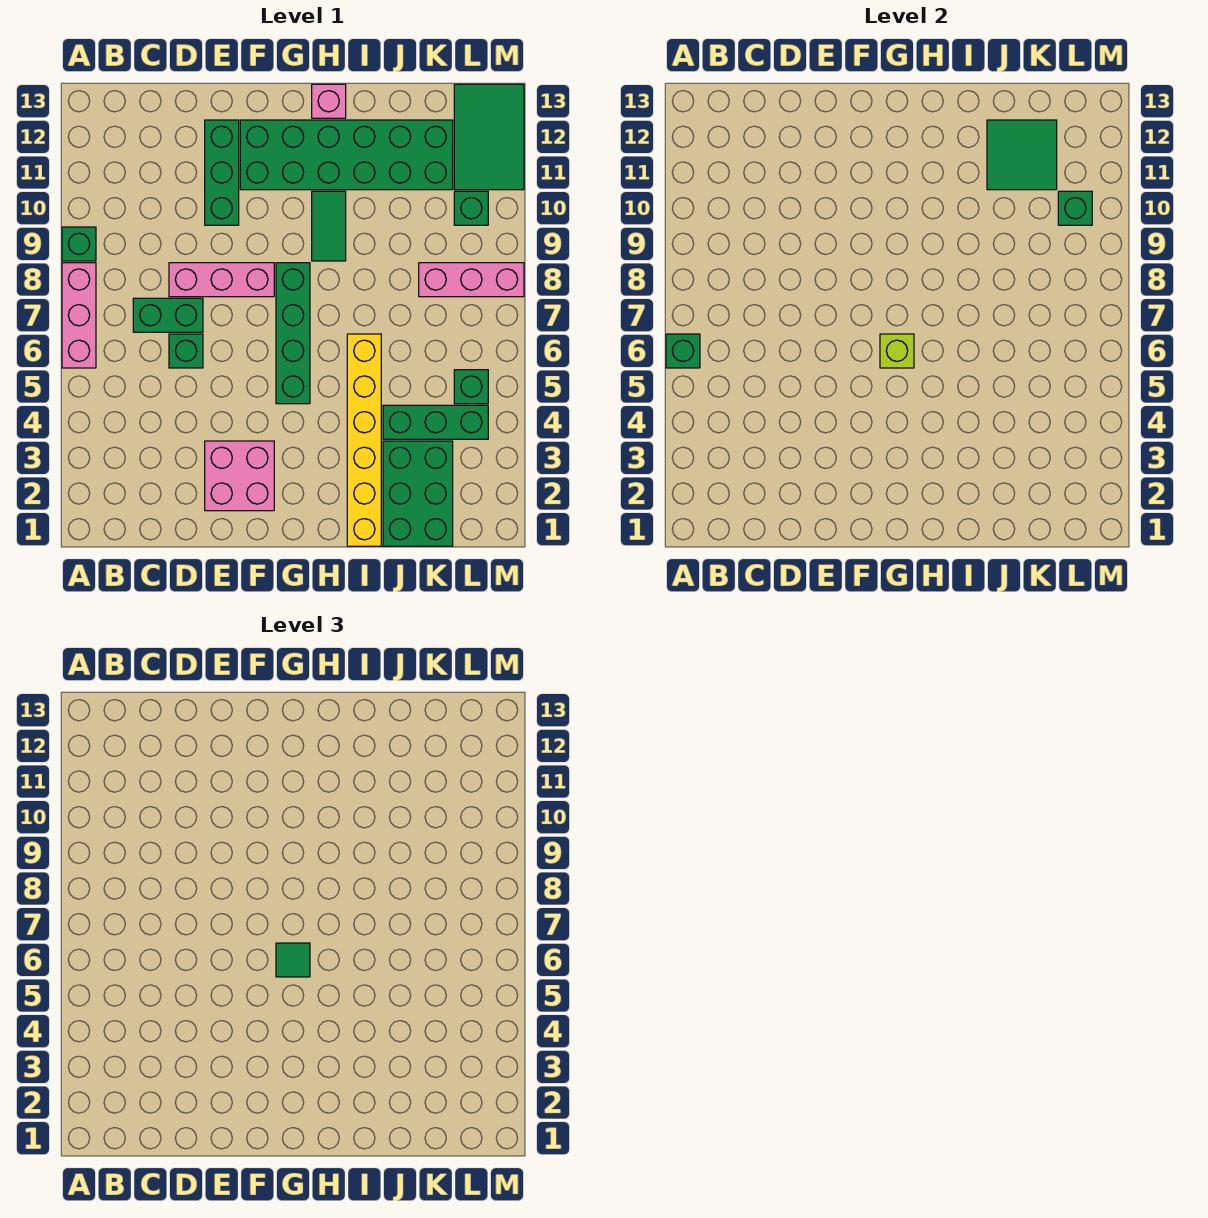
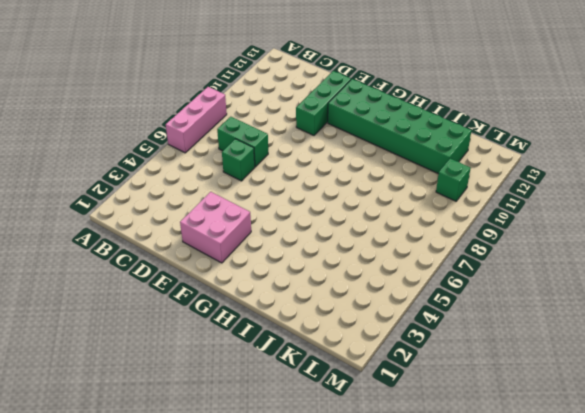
none -> green 1x1 brick [62,227,96,261]
none -> pink 1x3 brick [169,263,274,297]
none -> green 1x4 brick [276,263,310,404]

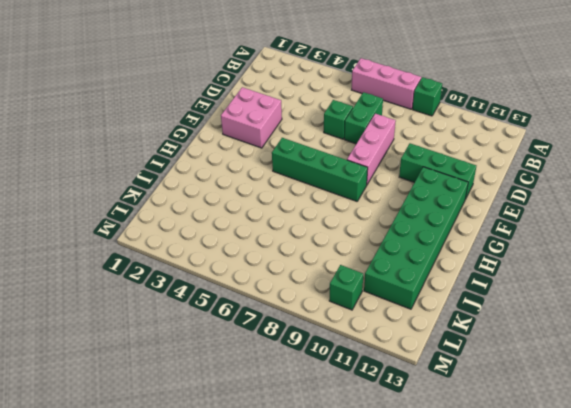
none -> green 1x2 tile [312,191,346,261]
none -> pink 1x1 brick [312,84,346,118]
none -> yellow 1x6 brick [347,334,381,546]

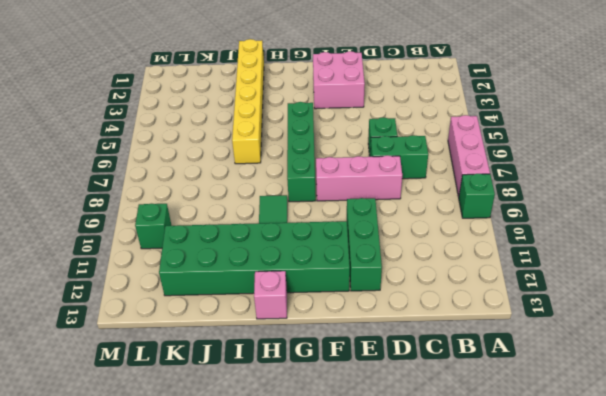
none -> green 2x3 brick [383,441,453,546]
none -> green 1x3 brick [383,405,488,439]
none -> pink 1x3 brick [419,263,524,297]

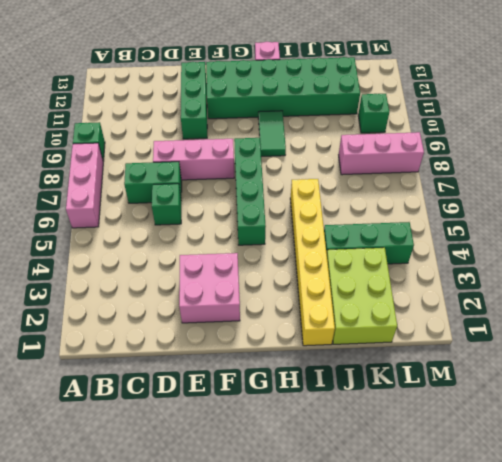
lime 2x3 brick [327,248,397,344] -> green 2x3 brick [383,441,453,546]
none -> green 1x1 brick [454,370,488,404]
none -> green 2x3 tile [454,84,524,190]
none -> green 1x1 brick [666,334,700,368]

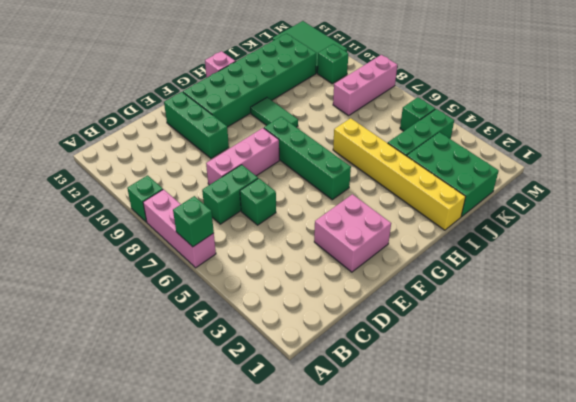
none -> lime 1x1 brick [880,334,914,368]
none -> green 2x2 tile [987,120,1057,190]
none -> green 1x1 brick [1058,191,1092,225]

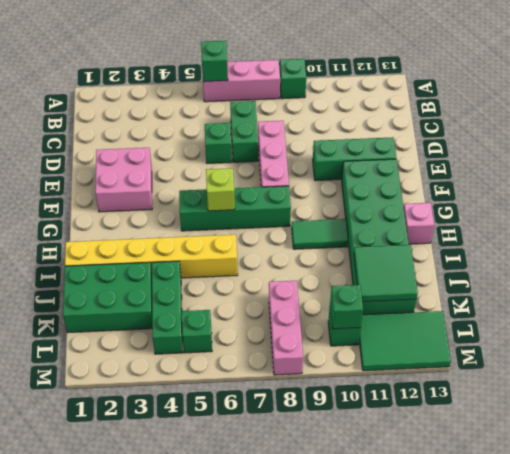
none -> green 1x1 tile [276,943,310,977]

